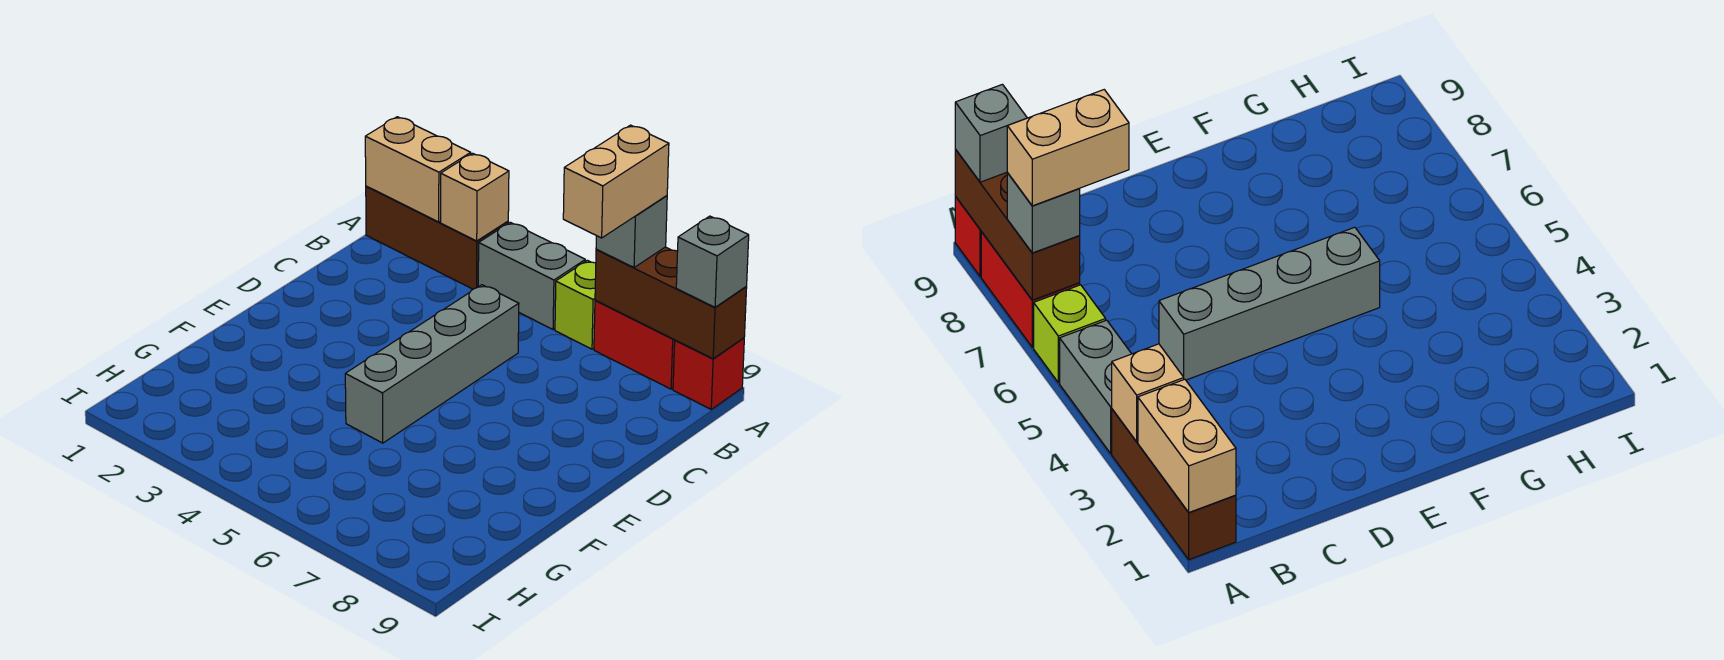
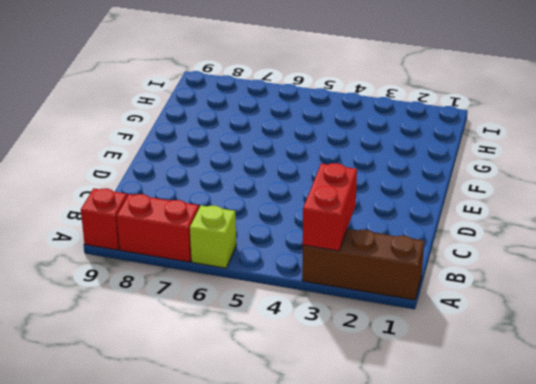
red 1x2 brick [303,163,357,251] -> tan 1x1 brick [441,153,509,241]
none -> grey 1x2 brick [478,222,585,330]
none -> grey 1x4 brick [345,285,519,443]
none -> tan 1x2 brick [365,117,471,222]

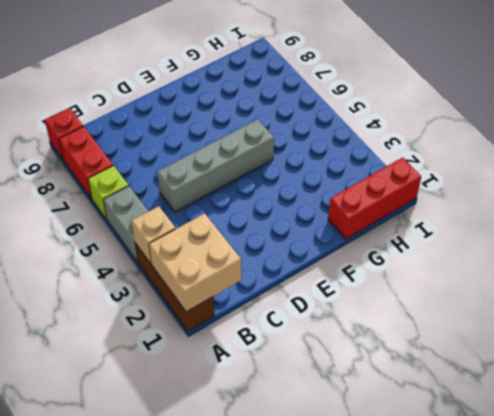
tan 2x2 brick [149,213,241,312] -> tan 1x2 brick [365,117,471,222]
red 1x3 brick [328,157,421,239] -> none
none -> brown 1x3 brick [595,247,747,359]
none -> grey 1x1 brick [596,196,667,268]
none -> grey 1x1 brick [676,216,749,307]

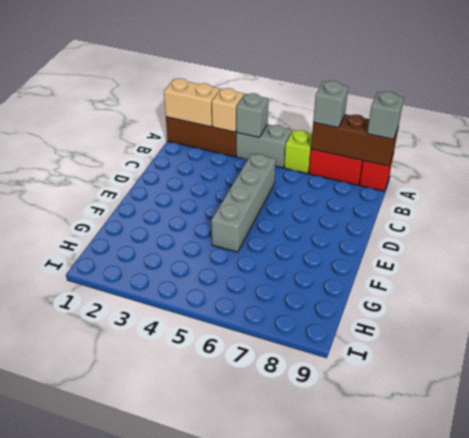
grey 1x1 brick [236,93,269,137] -> none
none -> tan 1x2 brick [563,125,669,238]

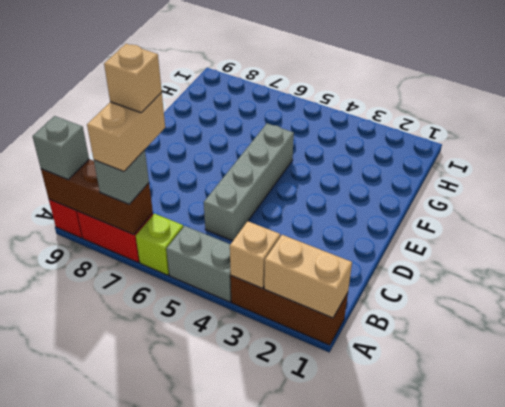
tan 1x1 brick [104,44,162,113] -> none

